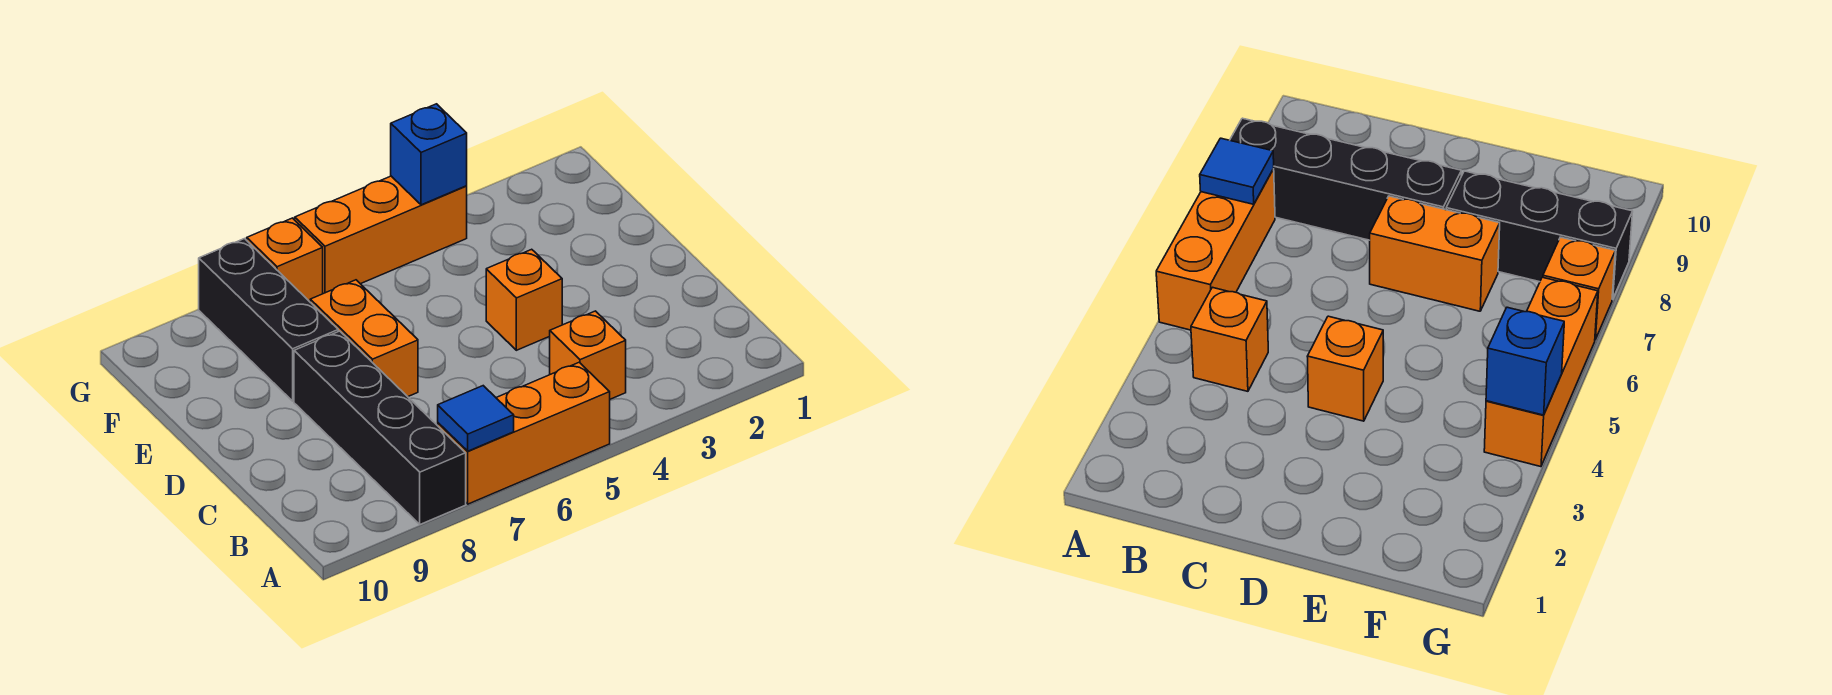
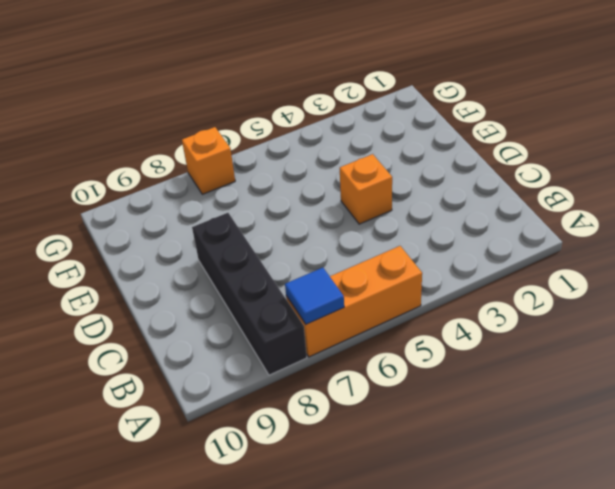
none -> orange 1x1 brick [550,311,626,399]
none -> orange 1x2 brick [310,280,418,397]

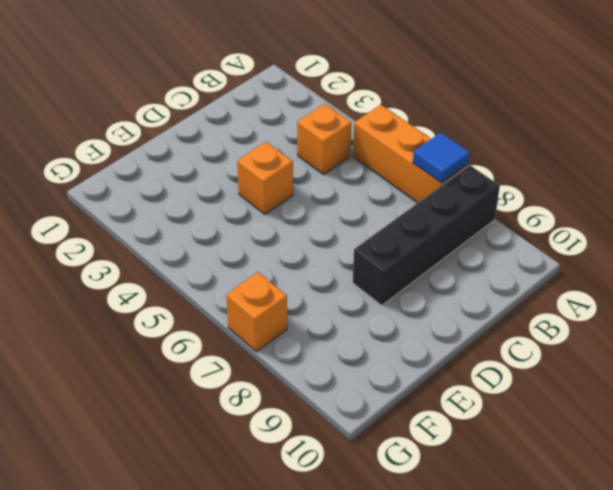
none -> orange 1x2 brick [310,280,418,397]
none -> black 1x3 brick [199,239,338,401]

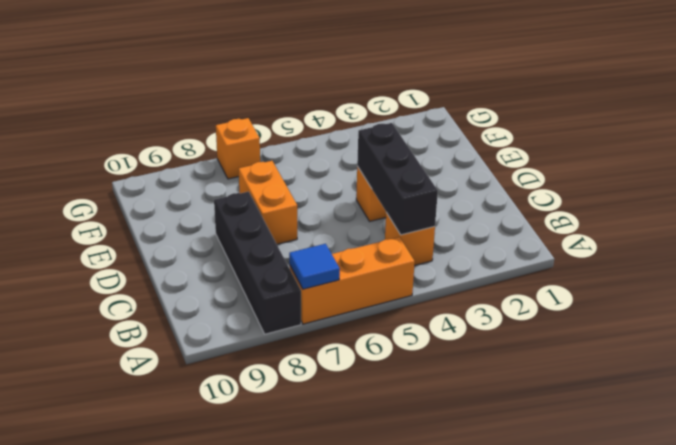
black 1x3 brick [357,123,438,235] -> black 1x3 brick moved to [199,239,338,401]
none -> orange 1x3 brick [295,176,467,294]
none -> blue 1x1 brick [391,104,467,205]

